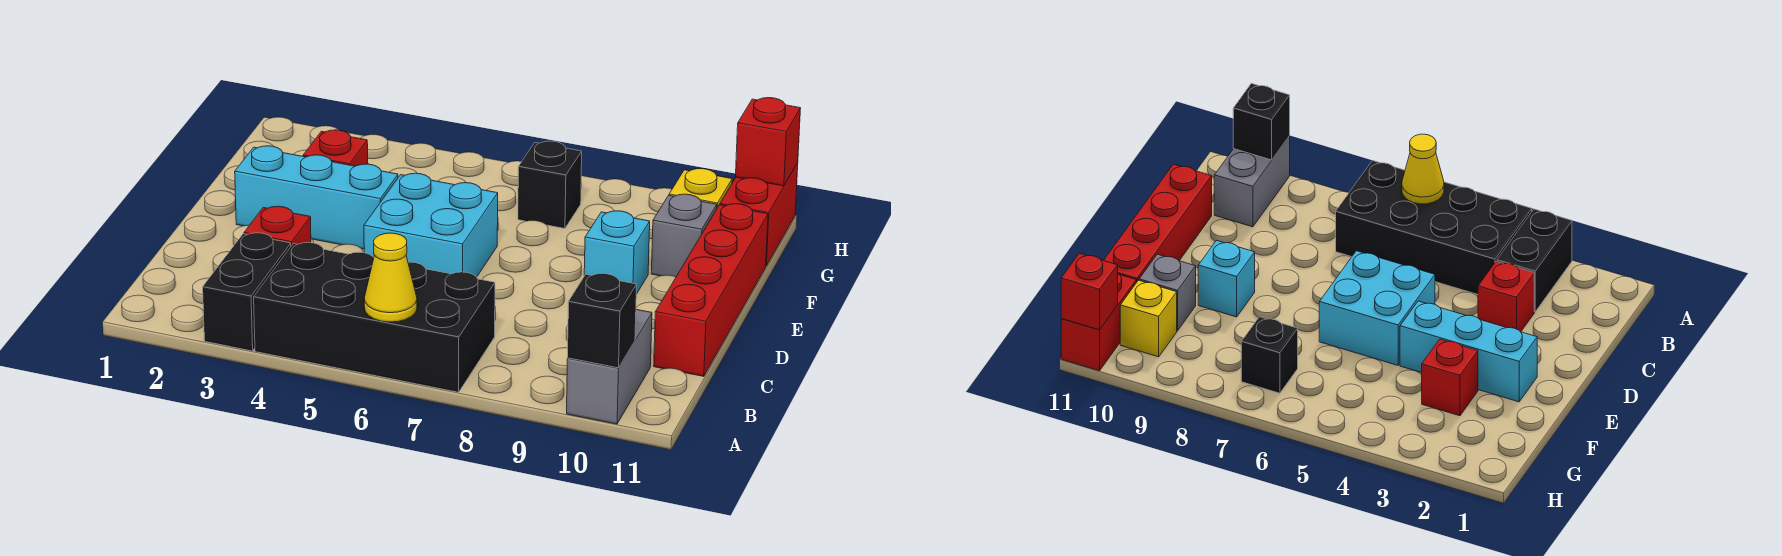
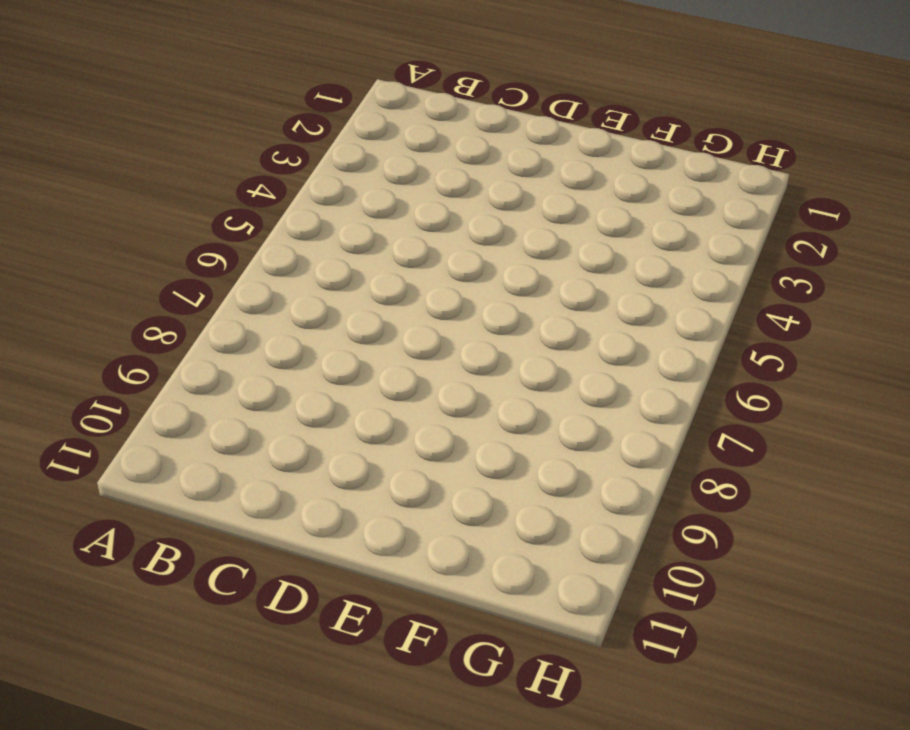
none -> black 1x2 brick [203,233,291,351]
none -> black 2x4 brick [254,243,495,392]
none -> grey 1x2 brick [567,310,652,424]

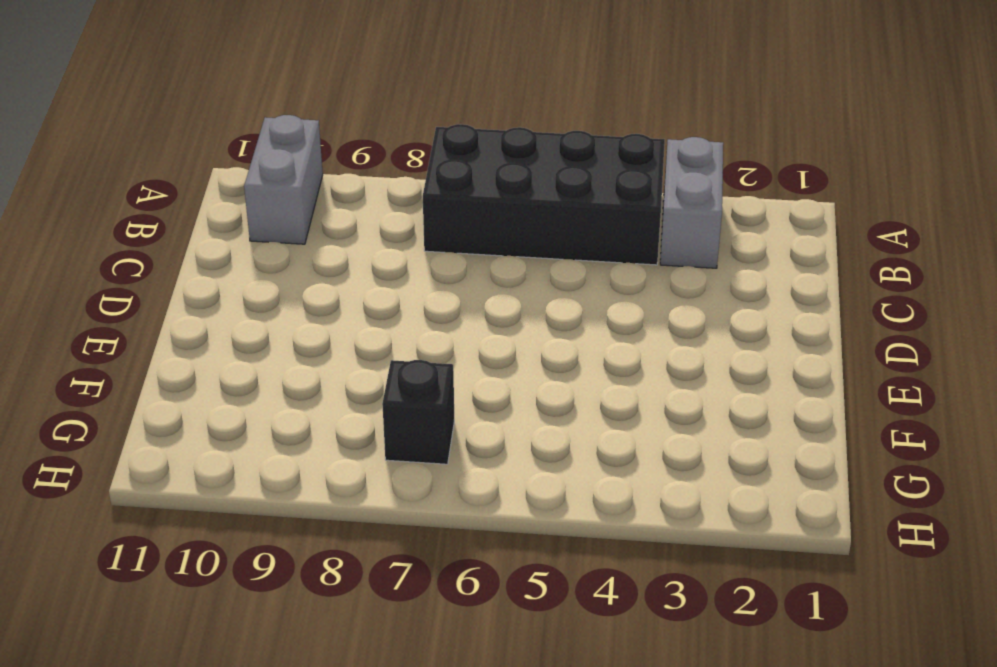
grey 1x2 brick [660,137,723,268] -> black 1x2 brick [203,233,291,351]
none -> red 1x1 brick [244,206,311,246]
none -> red 1x4 brick [654,204,768,376]
none -> cyan 2x2 brick [364,173,498,277]

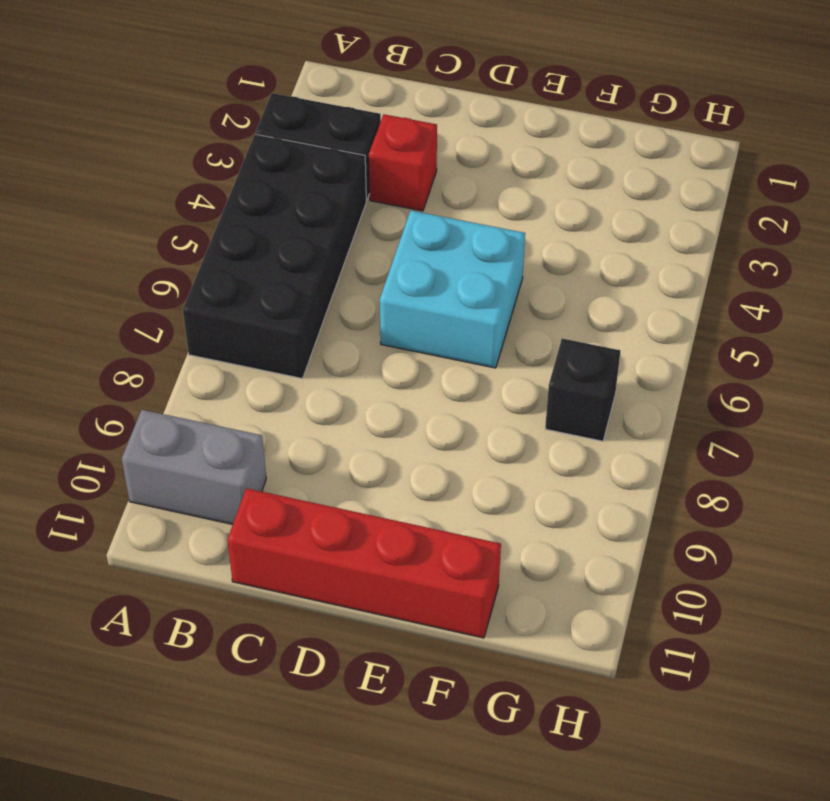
none -> cyan 1x3 brick [235,146,398,249]
none -> cyan 1x1 brick [584,211,650,294]
none -> red 1x1 brick [303,130,368,166]

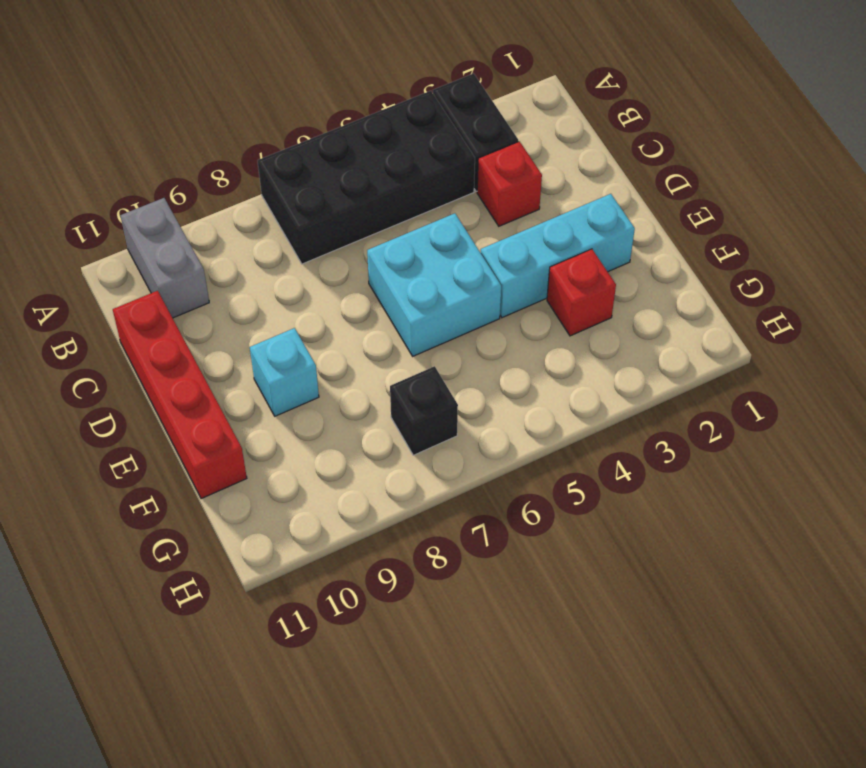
none -> grey 1x1 brick [651,194,717,277]
none -> yellow 1x1 brick [669,169,732,208]
none -> red 1x2 brick [720,163,798,266]

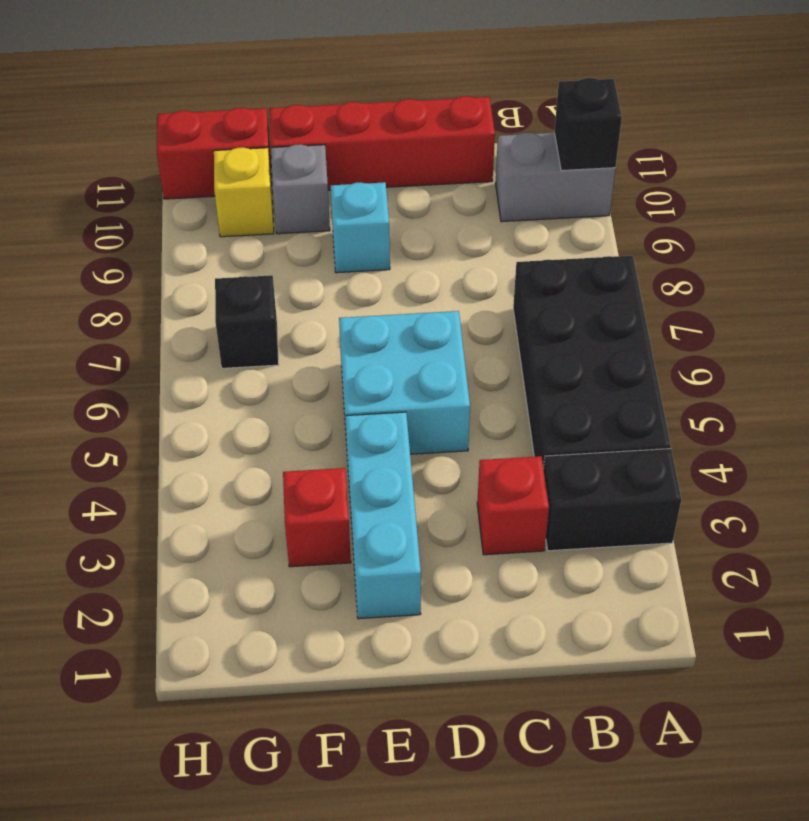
none -> yellow 1x1 cone [364,233,417,322]
none -> red 1x1 brick [736,98,801,186]

